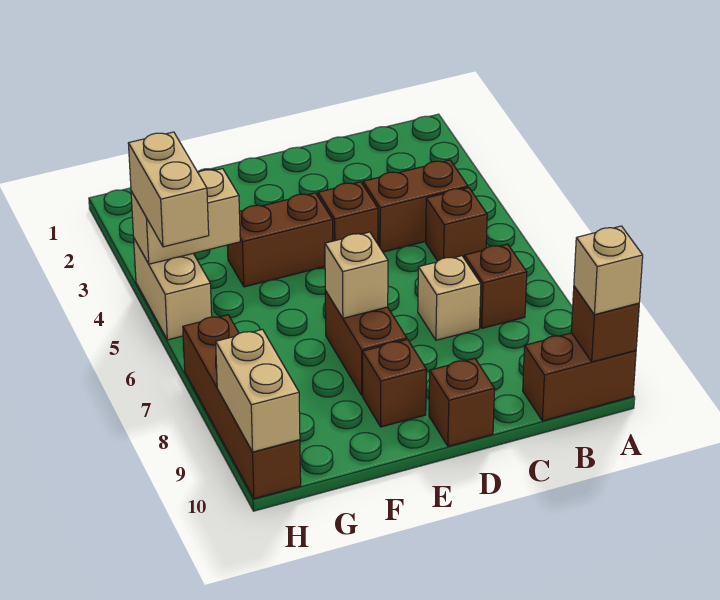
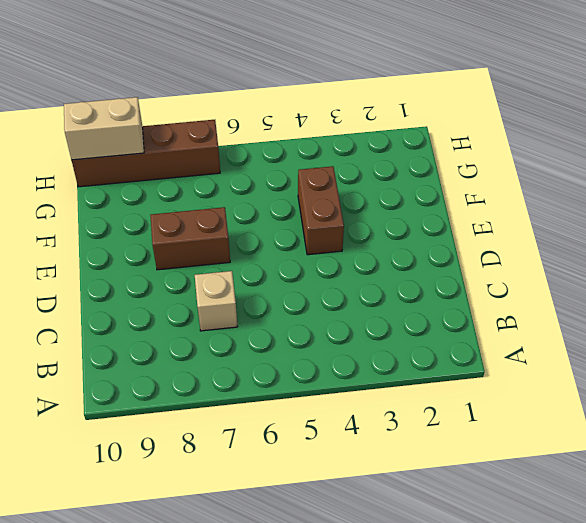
none -> brown 1x2 brick [523,333,636,421]
none -> brown 1x2 brick [363,160,468,252]
none -> brown 1x1 brick [426,188,487,261]

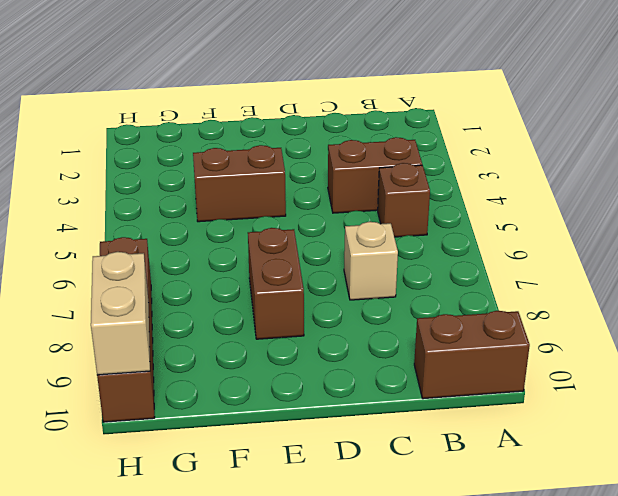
none -> brown 1x1 brick [464,244,527,328]
none -> brown 1x1 brick [318,182,378,244]
none -> brown 1x1 brick [429,358,495,446]

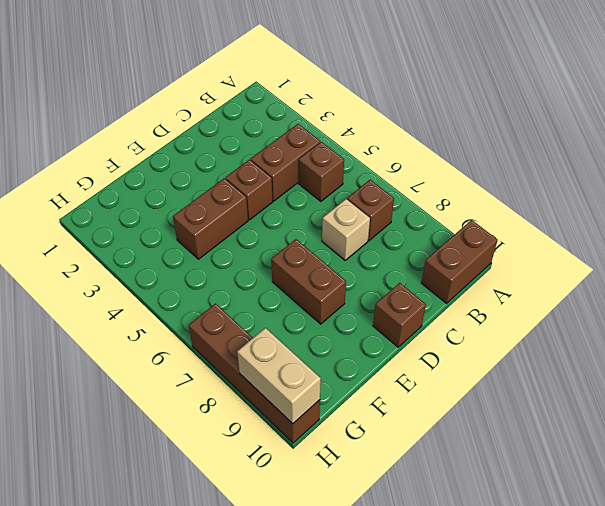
none -> brown 1x1 brick [363,340,427,427]
none -> tan 1x2 brick [134,239,212,340]
none -> brown 1x1 brick [571,286,639,362]

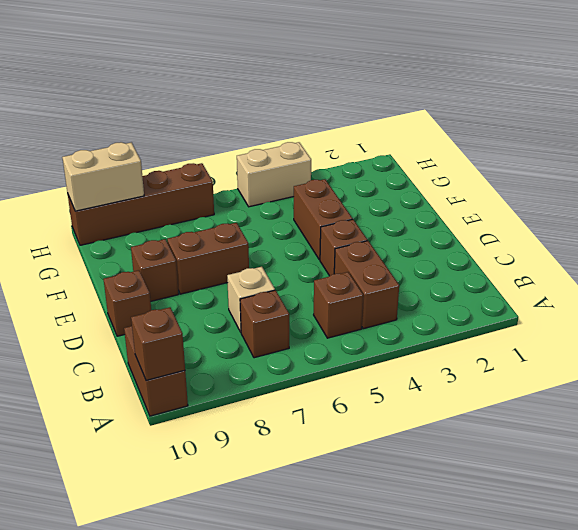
none -> tan 1x1 brick [325,232,388,318]
none -> tan 1x2 brick [131,169,240,264]
none -> tan 1x1 brick [574,226,643,315]

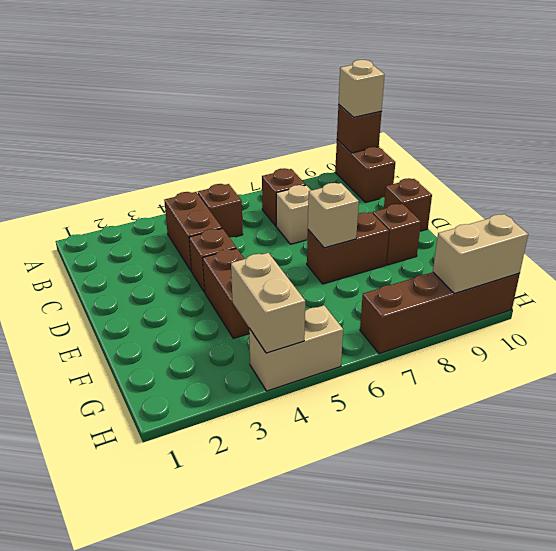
none -> tan 1x2 brick [128,132,209,247]

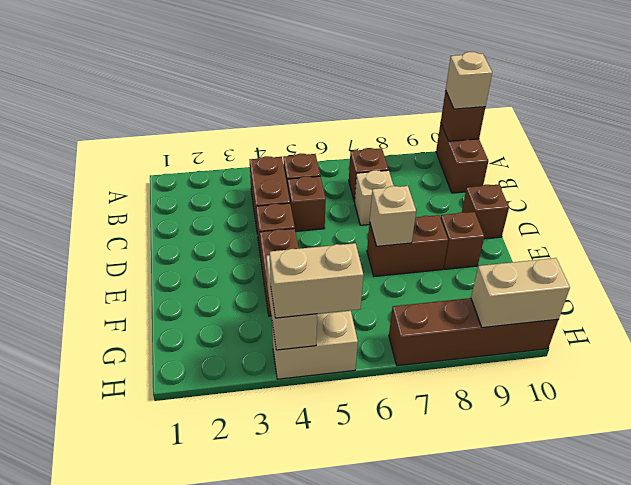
brown 1x1 brick [288,176,326,231] -> none

